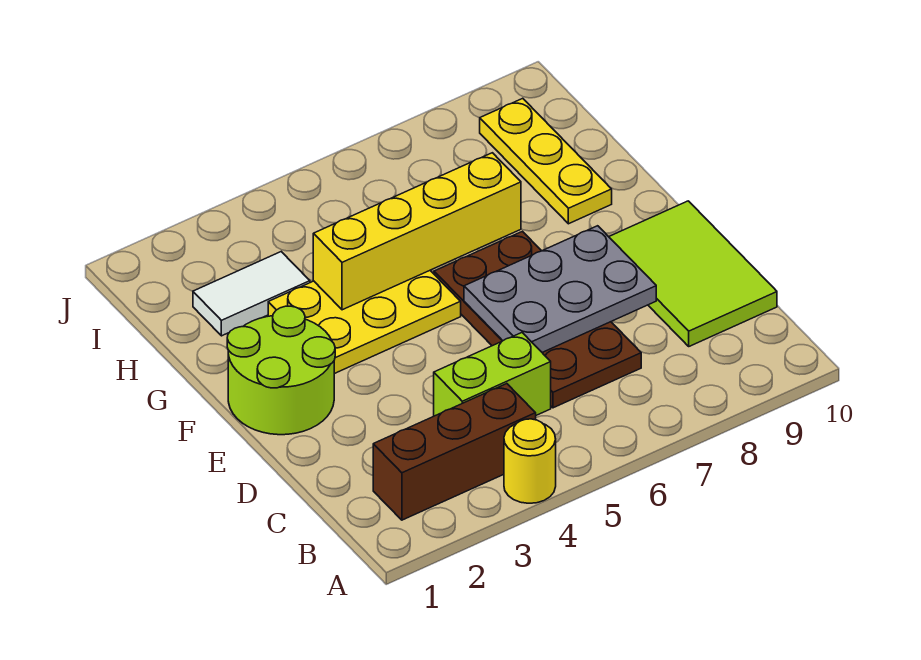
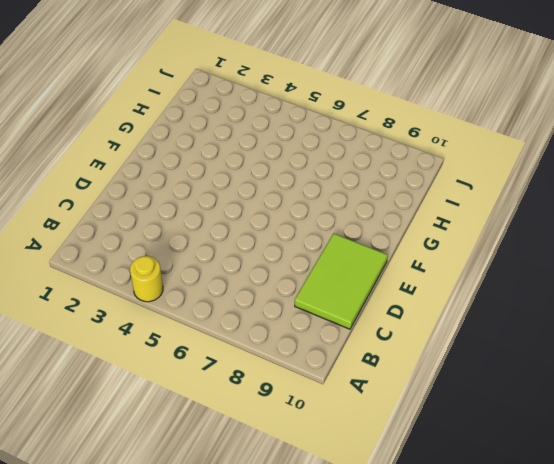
none -> brown 1x3 brick [373,384,536,520]
none -> lime 1x2 brick [434,333,551,416]

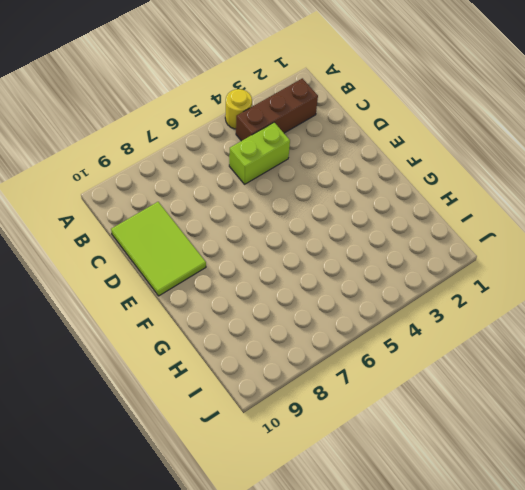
none -> brown 2x4 plate [434,231,641,408]
none -> lime 2x2 round brick [227,306,335,435]

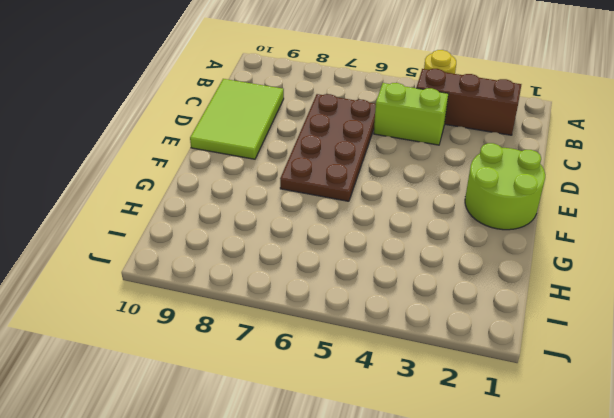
none -> yellow 2x3 plate [268,271,461,374]
none -> yellow 1x3 plate [480,98,612,224]

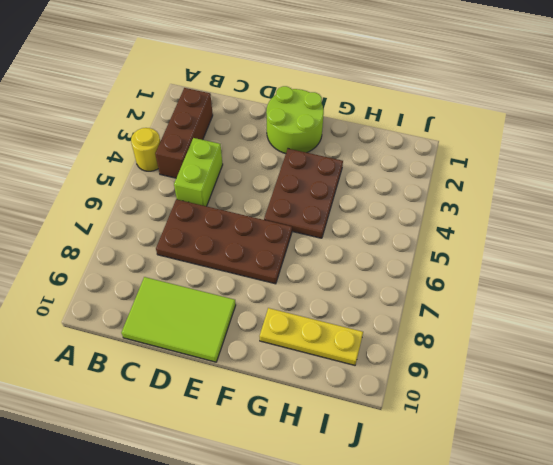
brown 2x3 plate [264,149,343,238] -> yellow 2x3 plate [268,271,461,374]
none -> white 1x2 tile [193,252,310,336]
none -> grey 2x3 plate [464,226,656,352]

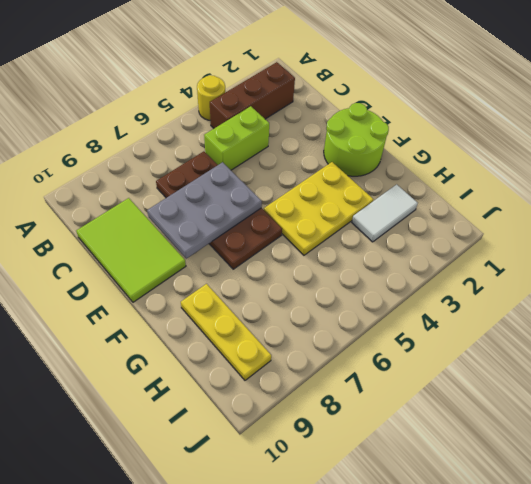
none -> yellow 1x4 brick [313,153,521,310]

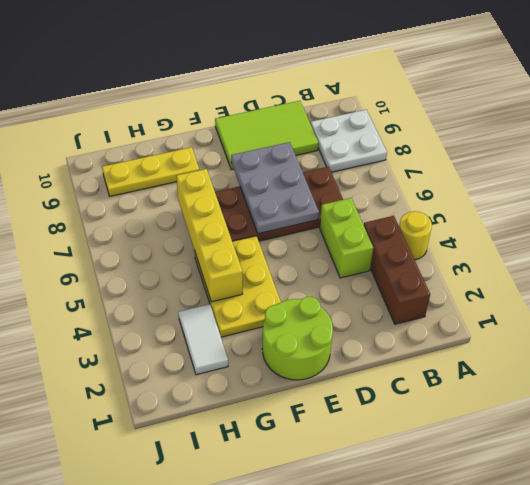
white 2x2 plate [311,110,387,172] -> none

